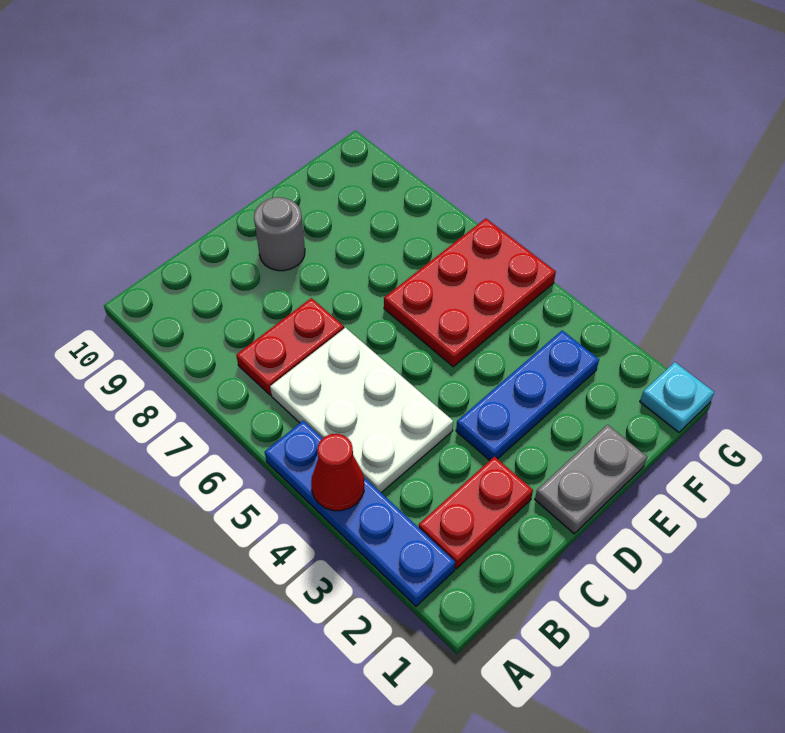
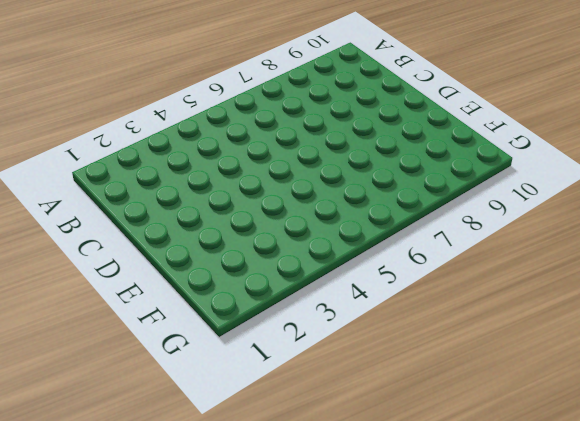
none -> blue 1x4 plate [265,421,455,606]
none -> red 1x2 plate [419,457,533,569]

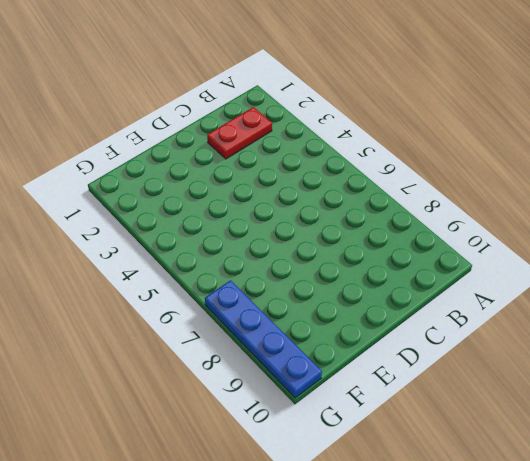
blue 1x4 plate [205,280,322,398] -> blue 1x4 plate moved to [265,421,455,606]
none -> white 2x3 plate [270,328,453,493]
none -> red 1x2 plate [236,298,344,395]

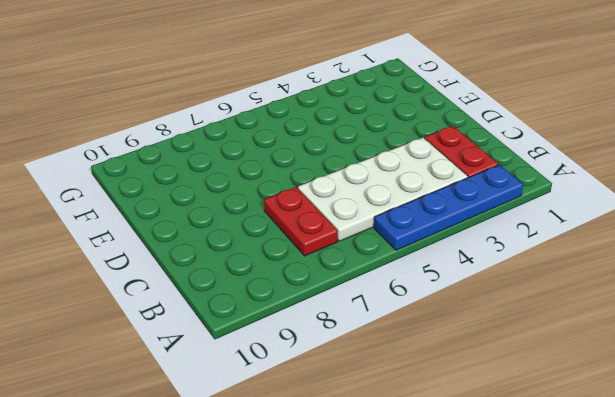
white 2x4 plate [298,137,468,241] -> white 2x3 plate [270,328,453,493]
none -> grey 1x2 plate [535,425,647,534]
none -> blue 1x3 plate [456,331,599,460]

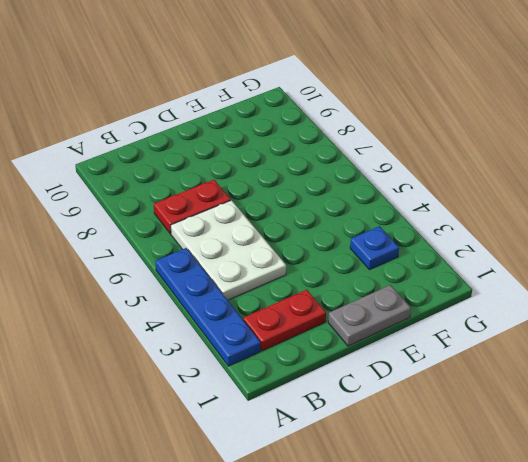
blue 1x1 plate [350,226,399,270] -> blue 1x3 plate [456,331,599,460]
none -> grey 1x1 round brick [254,197,305,271]
none -> red 2x3 plate [384,218,556,367]

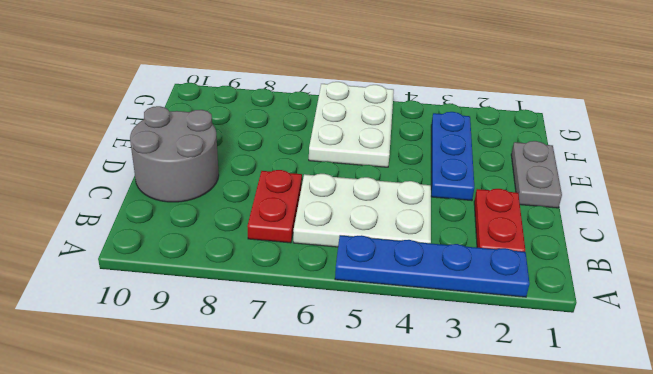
grey 2x2 round brick [130,106,219,202] -> grey 1x1 round brick [254,197,305,271]
white 2x3 plate [309,82,394,167] -> red 2x3 plate [384,218,556,367]
none -> cyan 1x1 plate [640,362,714,432]
none -> red 1x1 cone [311,434,364,511]

